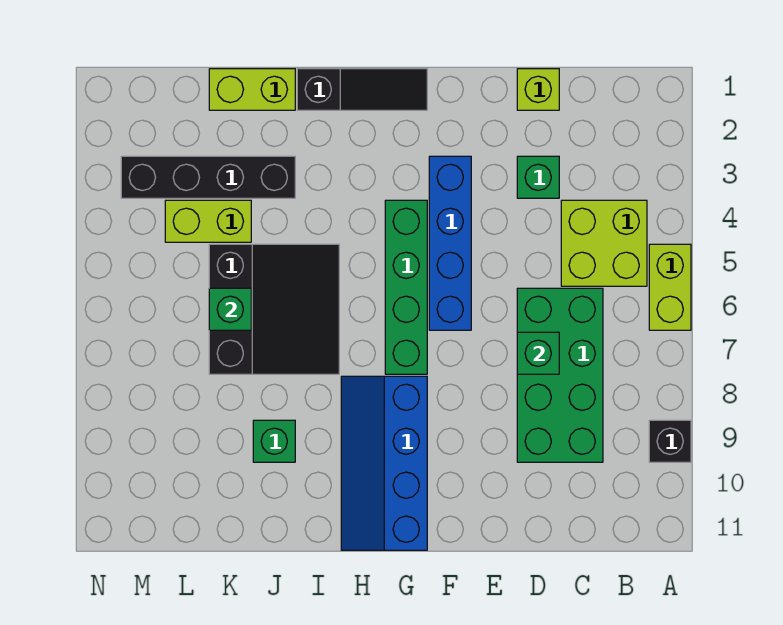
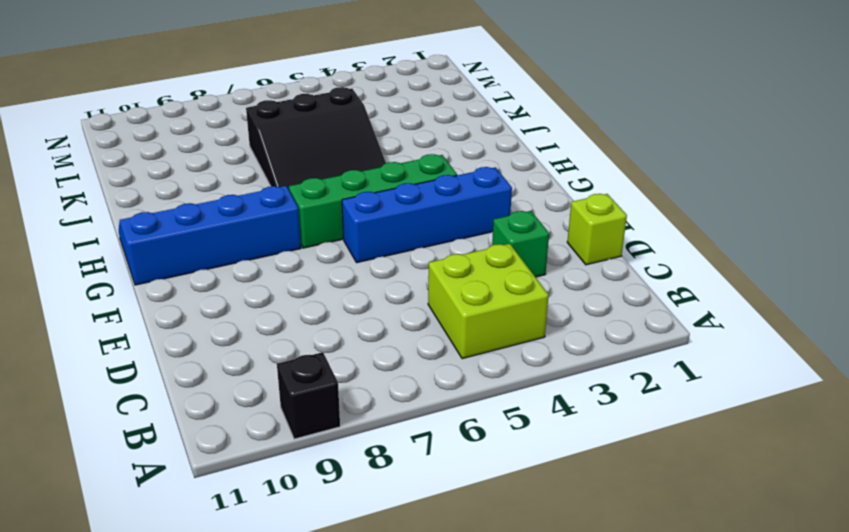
none -> lime 1x2 brick [649,244,691,330]
none -> green 2x4 brick [517,288,603,462]
none -> black 1x3 slope [297,69,427,110]

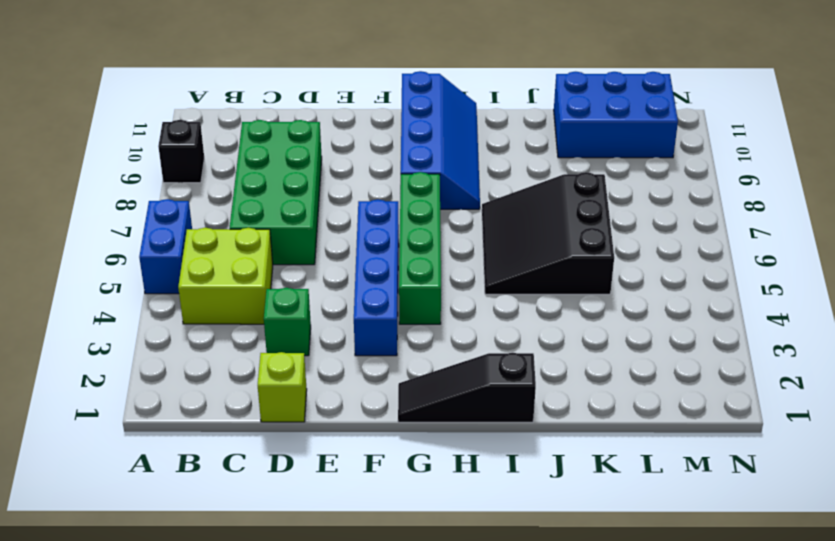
blue 1x2 brick [139,199,192,294] -> lime 1x2 brick [649,244,691,330]
blue 2x3 brick [554,72,678,158] -> none
none -> lime 1x2 brick [209,69,295,110]
none -> black 1x4 brick [121,156,295,198]
none -> green 1x1 brick [253,420,295,462]

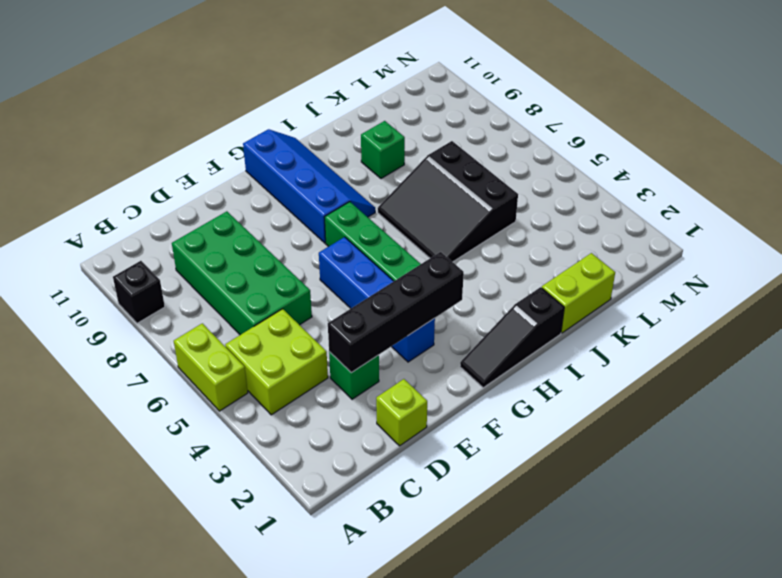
black 1x4 brick [328,252,464,373] -> black 1x4 brick moved to [121,156,295,198]
none -> lime 1x2 brick [165,200,251,242]
none -> green 1x1 brick [517,332,559,374]
none -> green 1x1 brick [209,288,251,330]

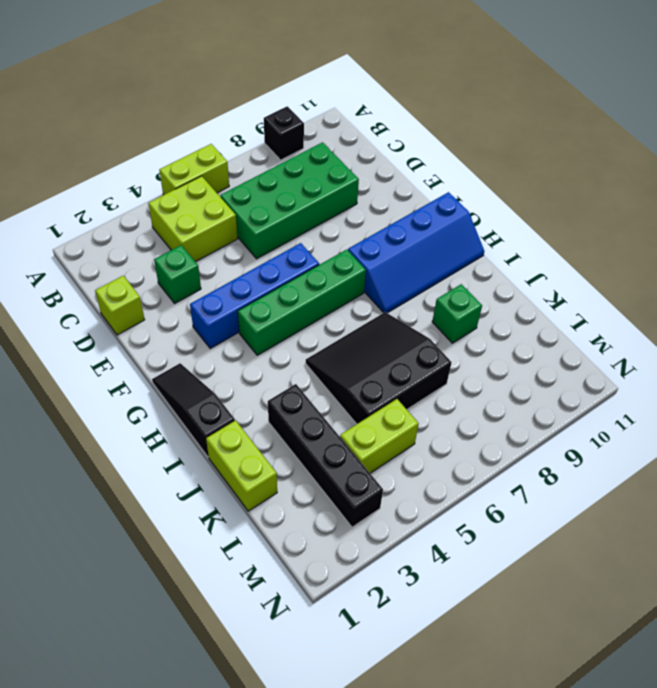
lime 1x2 brick [340,399,419,473] -> lime 1x2 brick turned to [165,200,251,242]
none -> green 1x1 brick [517,332,559,374]
none -> green 1x1 brick [209,288,251,330]

